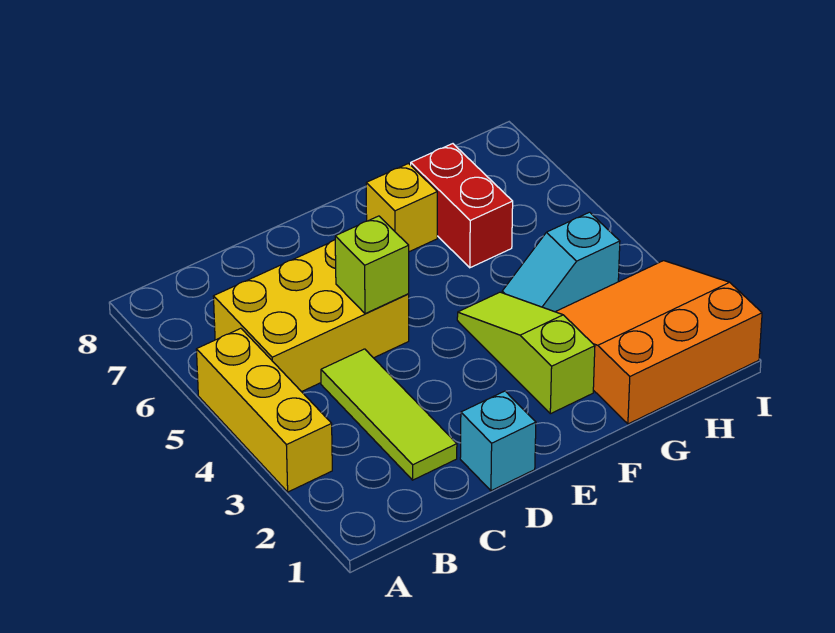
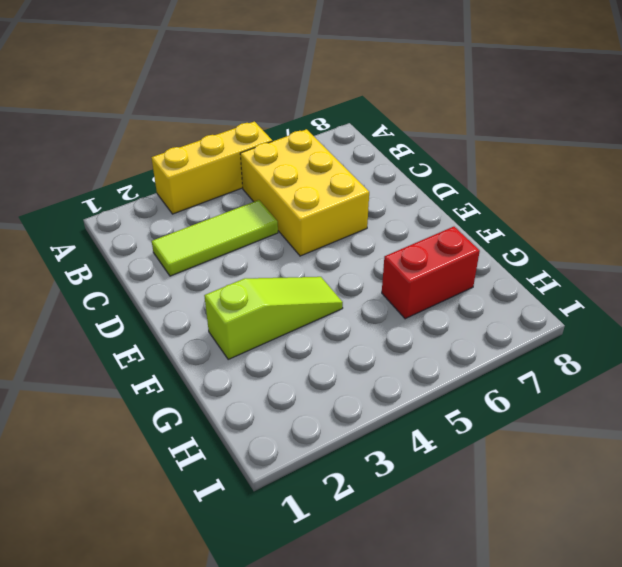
none -> cyan 1x1 brick [460,391,536,491]
none -> yellow 1x1 brick [366,164,437,252]

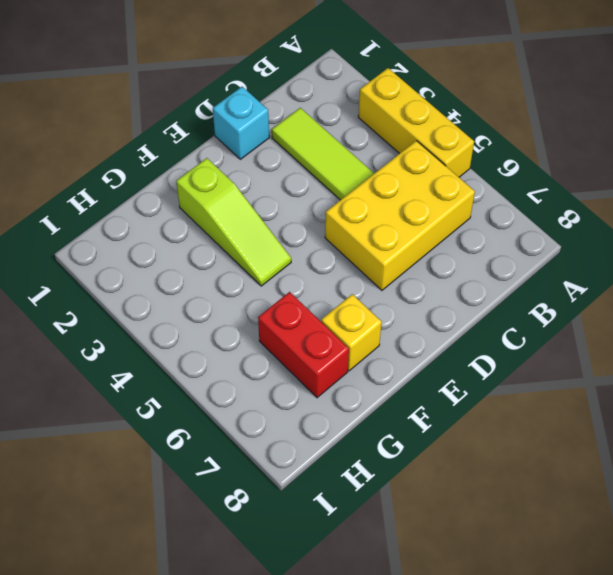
none -> orange 3x3 slope [556,261,762,424]
none -> cyan 1x2 slope [502,212,620,312]

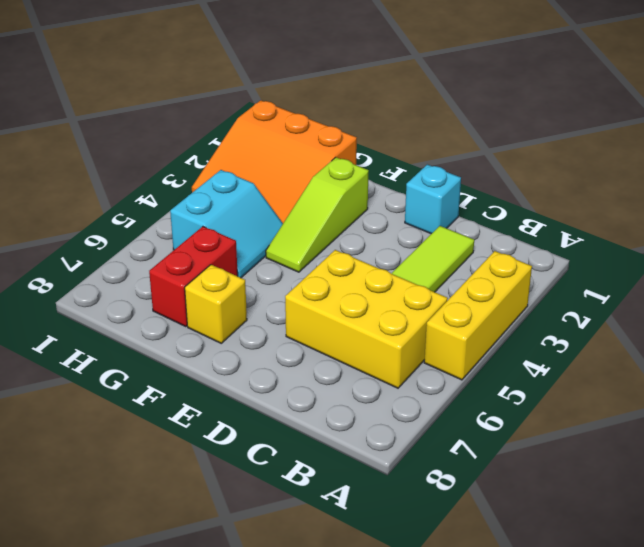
cyan 2x2 slope [170,170,283,278] -> cyan 1x2 slope [502,212,620,312]
none -> lime 1x1 brick [335,216,409,314]

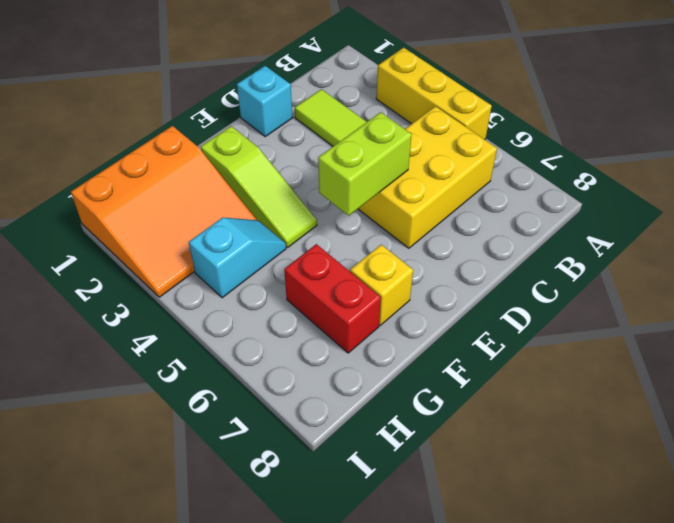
lime 1x2 brick [318,112,412,216] -> lime 1x1 brick [335,216,409,314]

